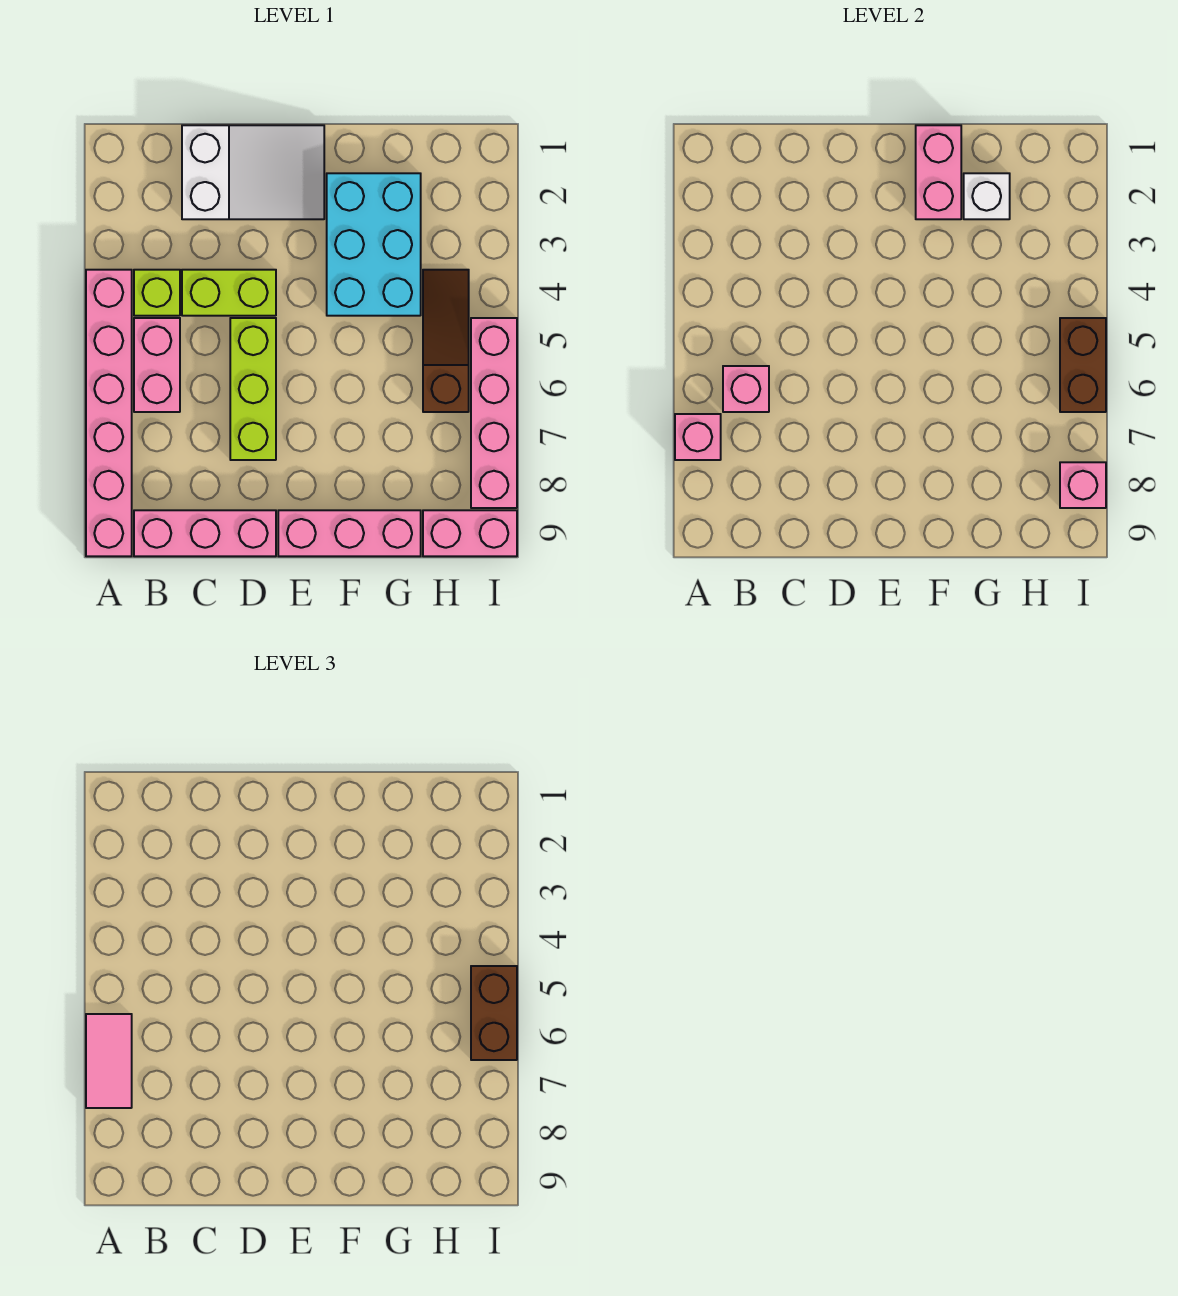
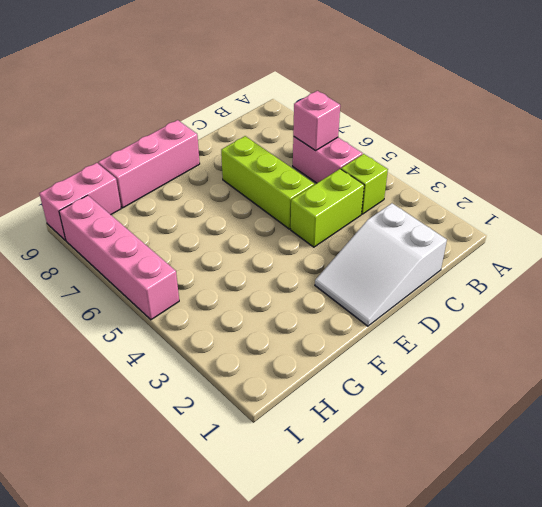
none -> pink 1x6 brick [86,270,132,556]
none -> pink 1x3 brick [134,510,276,556]
none -> cyan 2x3 brick [327,173,421,316]

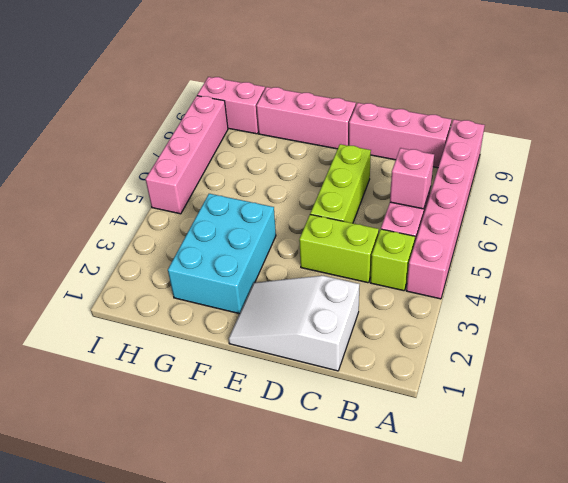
none -> brown 1x3 slope [423,270,469,412]
none -> pink 1x1 brick [675,414,721,460]
none -> pink 1x2 brick [916,125,961,219]

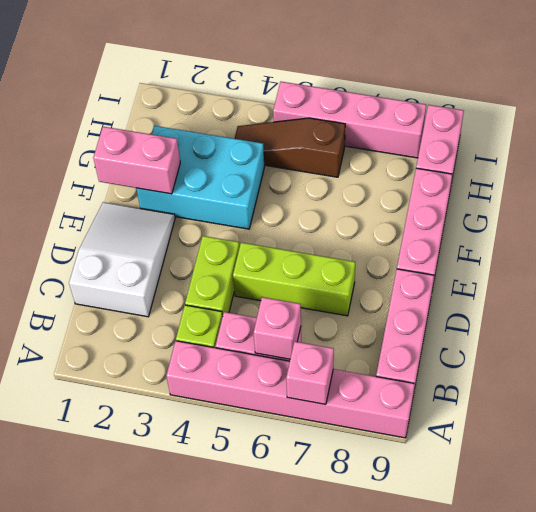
none -> white 1x1 brick [964,173,1010,219]
none -> brown 1x2 brick [1060,318,1106,412]
none -> pink 1x1 brick [1060,462,1106,508]

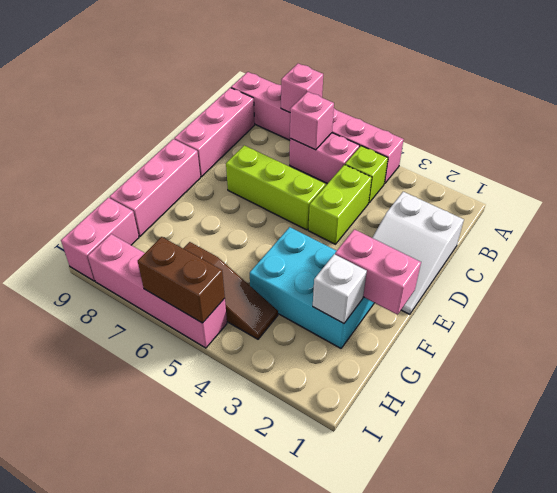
none -> pink 1x1 brick [1060,462,1106,508]
none -> pink 1x2 tile [86,1014,132,1108]
none -> brown 1x2 brick [471,966,517,1060]

